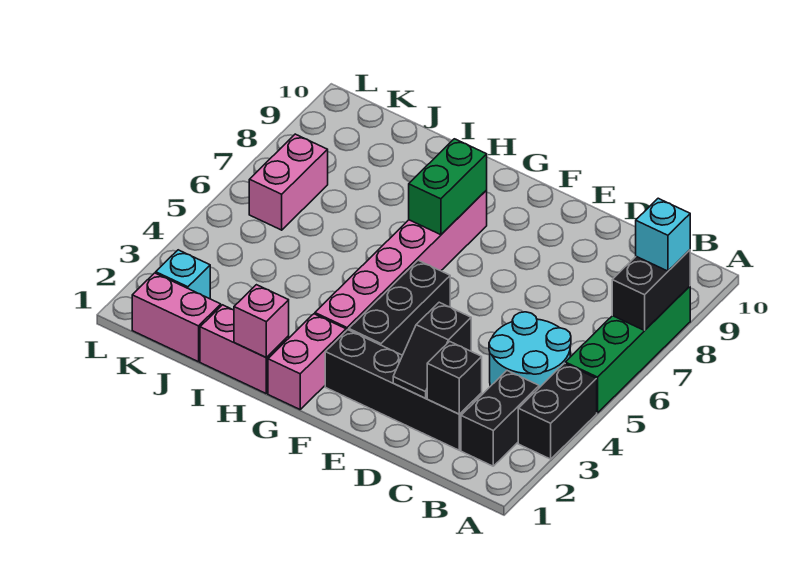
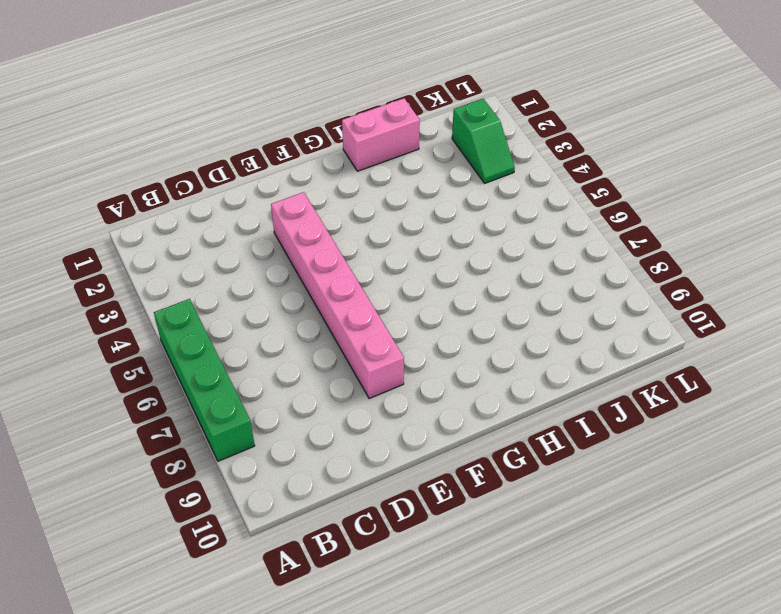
pink 1x6 brick [271,192,404,399] -> pink 1x6 brick moved to [315,190,487,331]
green 1x2 slope [452,99,515,183] -> cyan 1x1 brick [156,250,210,299]
none -> black 1x2 brick [518,363,597,459]
none -> black 1x2 brick [461,371,539,466]
none -> cyan 2x2 round brick [489,312,571,388]

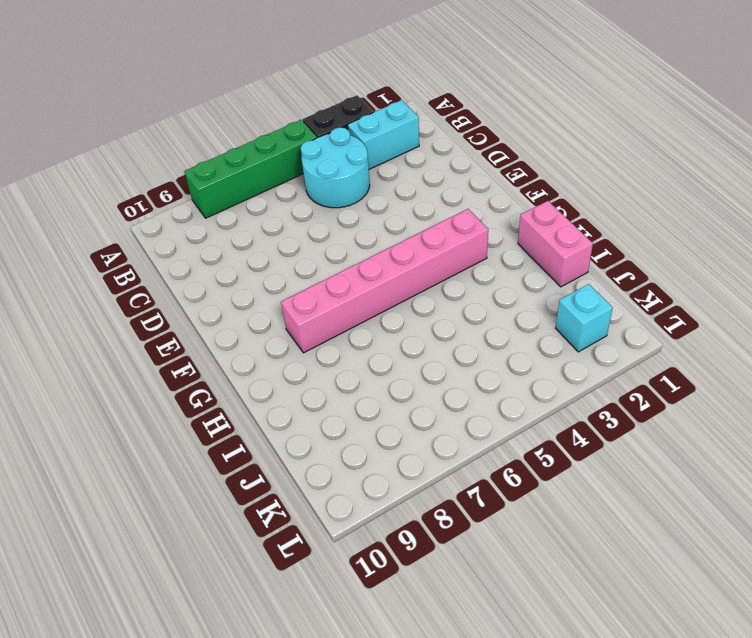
cyan 1x2 brick [348,100,419,169] -> black 1x2 brick [461,371,539,466]
none -> black 1x4 brick [325,330,482,450]
none -> black 1x3 brick [349,260,450,355]
none -> pink 1x2 brick [268,314,346,409]

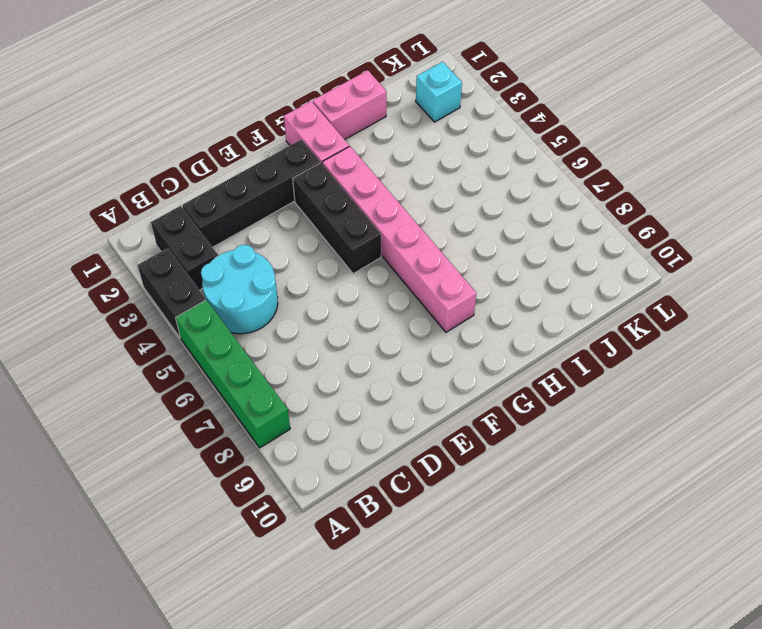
none -> pink 1x2 brick [132,273,221,362]
none -> pink 1x2 brick [249,134,328,230]
none -> black 1x2 brick [612,250,690,330]

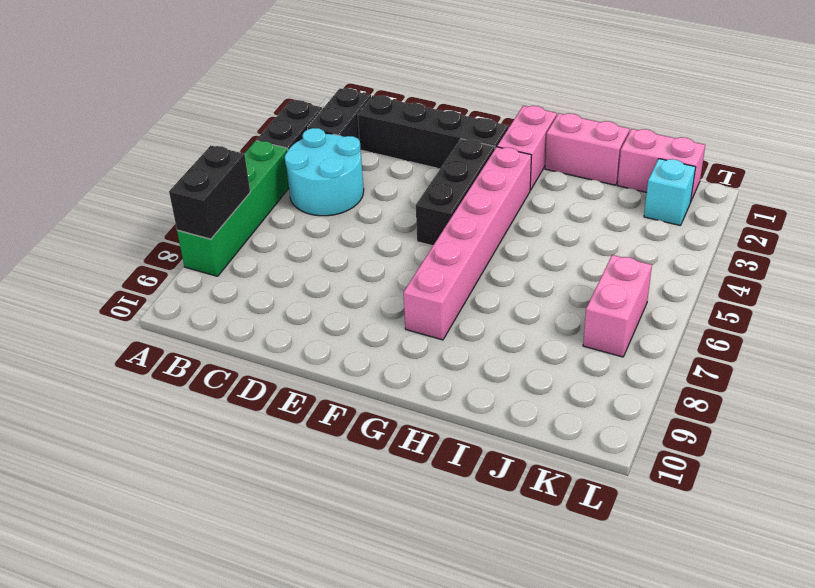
none -> black 1x1 brick [427,341,482,414]
none -> black 1x2 slope [393,302,471,398]
none -> green 1x2 brick [409,139,487,235]

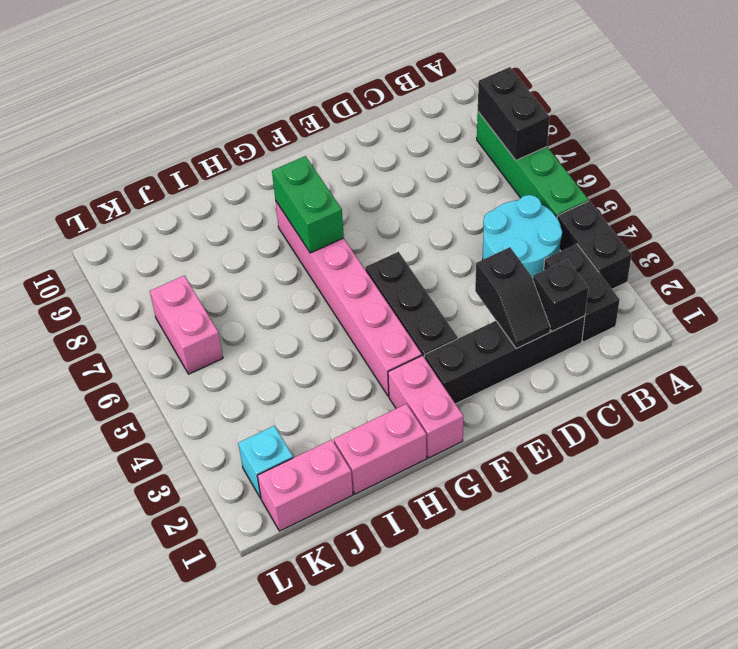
none -> pink 1x1 brick [234,285,289,357]
none -> cyan 1x1 brick [636,198,690,271]

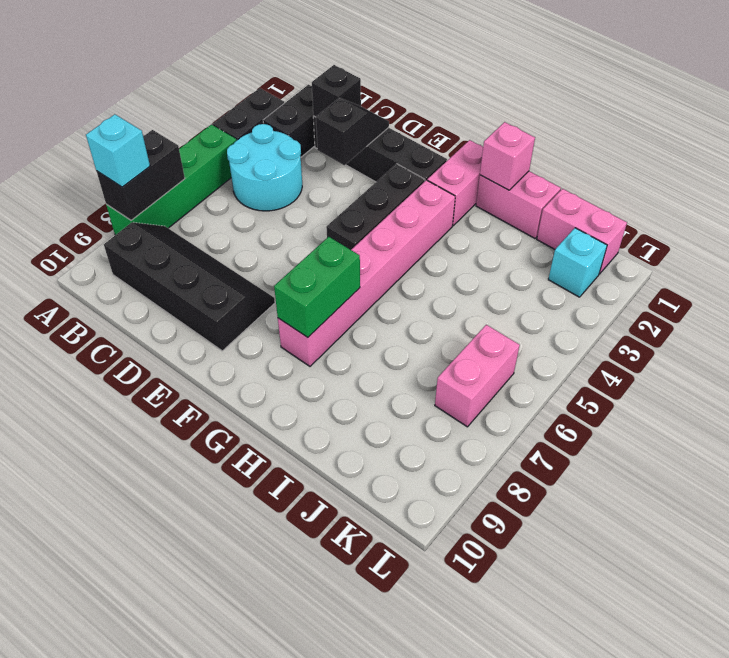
black 2x4 slope [104,222,275,351] -> none

